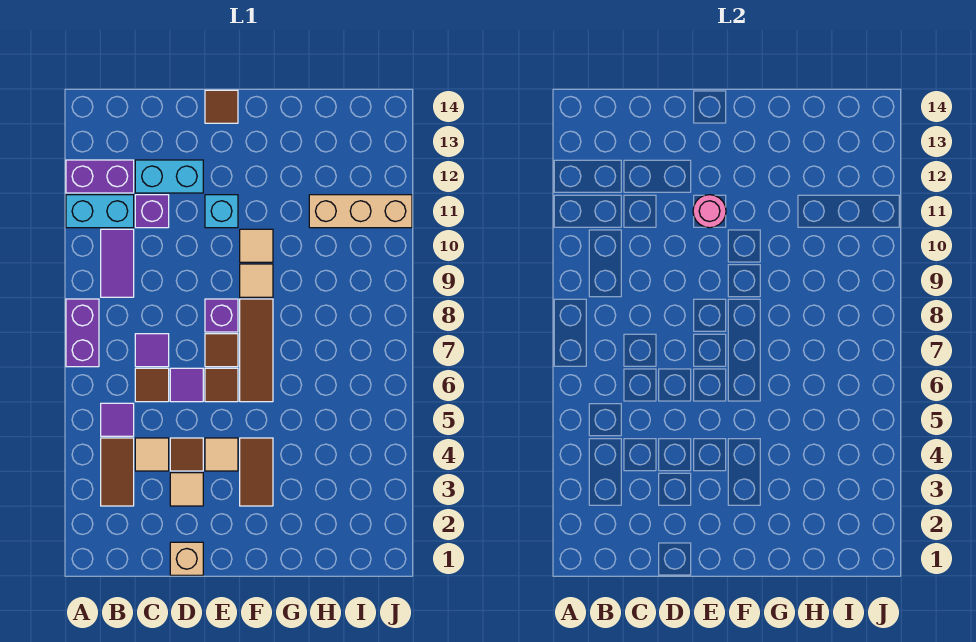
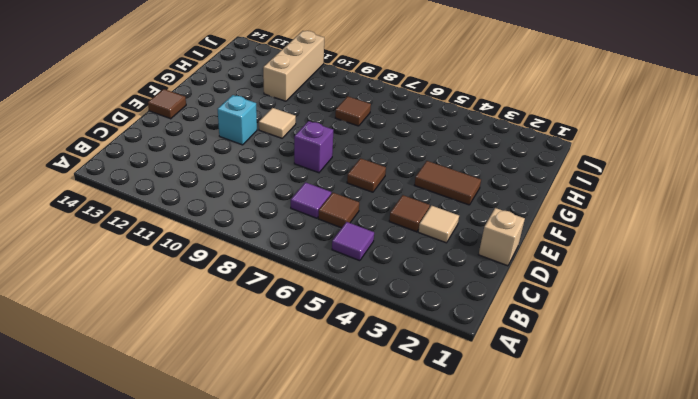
brown 1x1 tile [335,96,371,126] -> brown 1x1 tile moved to [205,334,238,367]
none -> purple 1x2 brick [66,299,99,367]
none -> cyan 1x2 brick [66,195,134,228]
none -> purple 1x2 brick [66,160,134,193]

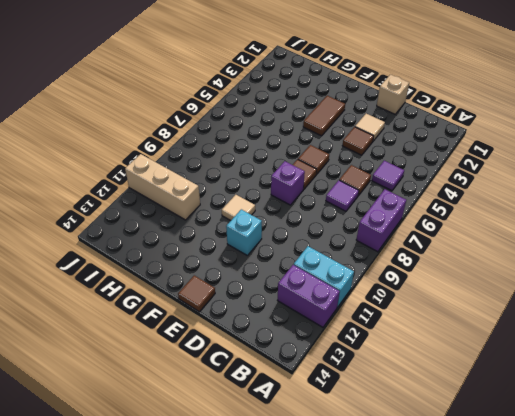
none -> brown 1x2 tile [101,438,134,506]
none -> purple 1x2 tile [101,229,134,297]
none -> tan 1x1 tile [135,438,169,471]

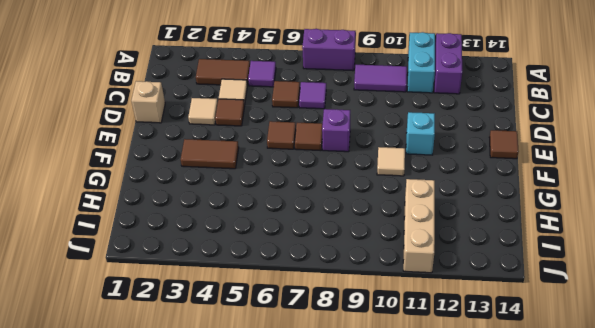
none -> purple 1x1 brick [135,195,169,228]
none -> cyan 1x2 brick [135,160,203,193]
none -> purple 1x1 tile [170,368,203,402]

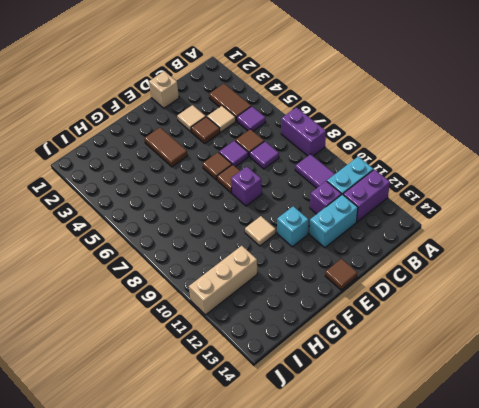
none -> tan 1x1 tile [205,438,238,471]
none -> brown 1x3 tile [240,299,273,402]
none -> tan 1x1 tile [240,264,273,297]

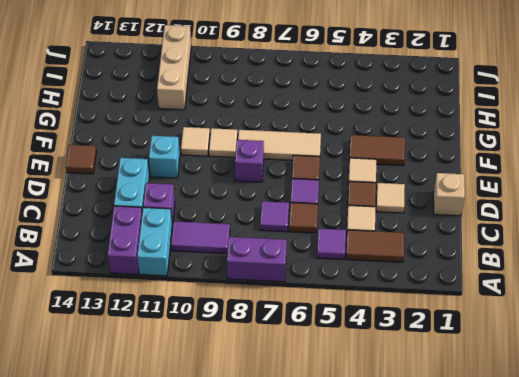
tan 1x3 tile [238,130,321,160] -> brown 1x3 tile [240,299,273,402]
none -> brown 1x1 tile [205,334,238,367]
none -> pink 1x1 round brick [693,195,726,228]

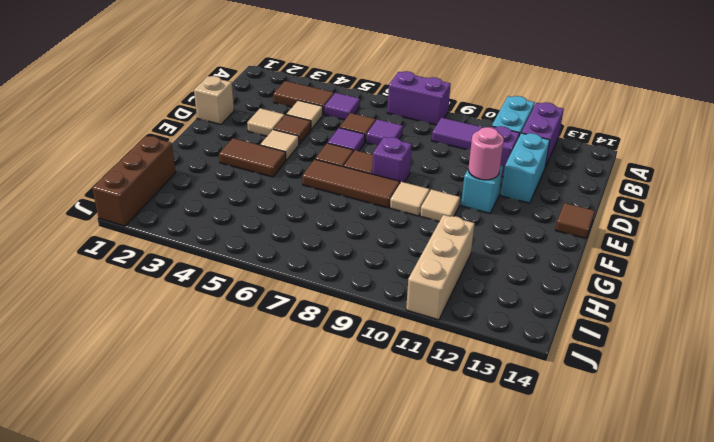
brown 1x3 brick [92,136,176,226] -> none

